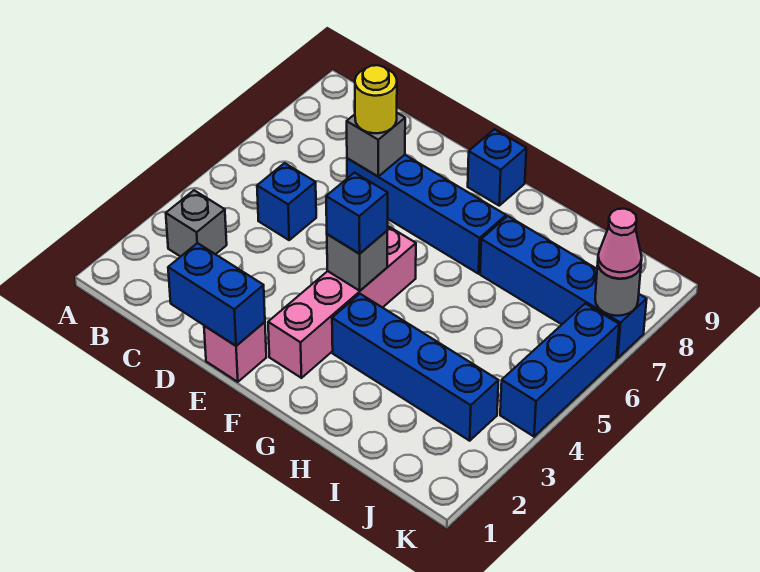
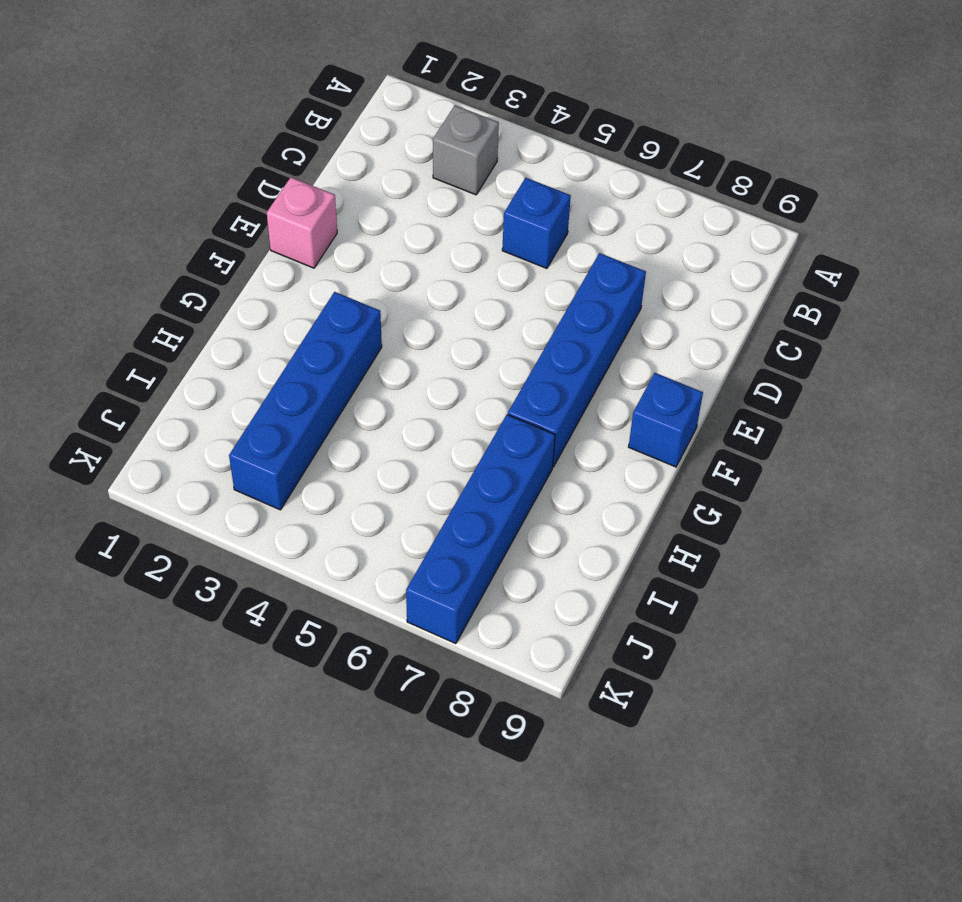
none -> pink 1x4 brick [268,226,416,378]
none -> blue 1x3 brick [500,304,619,437]
none -> blue 1x2 brick [168,243,265,346]

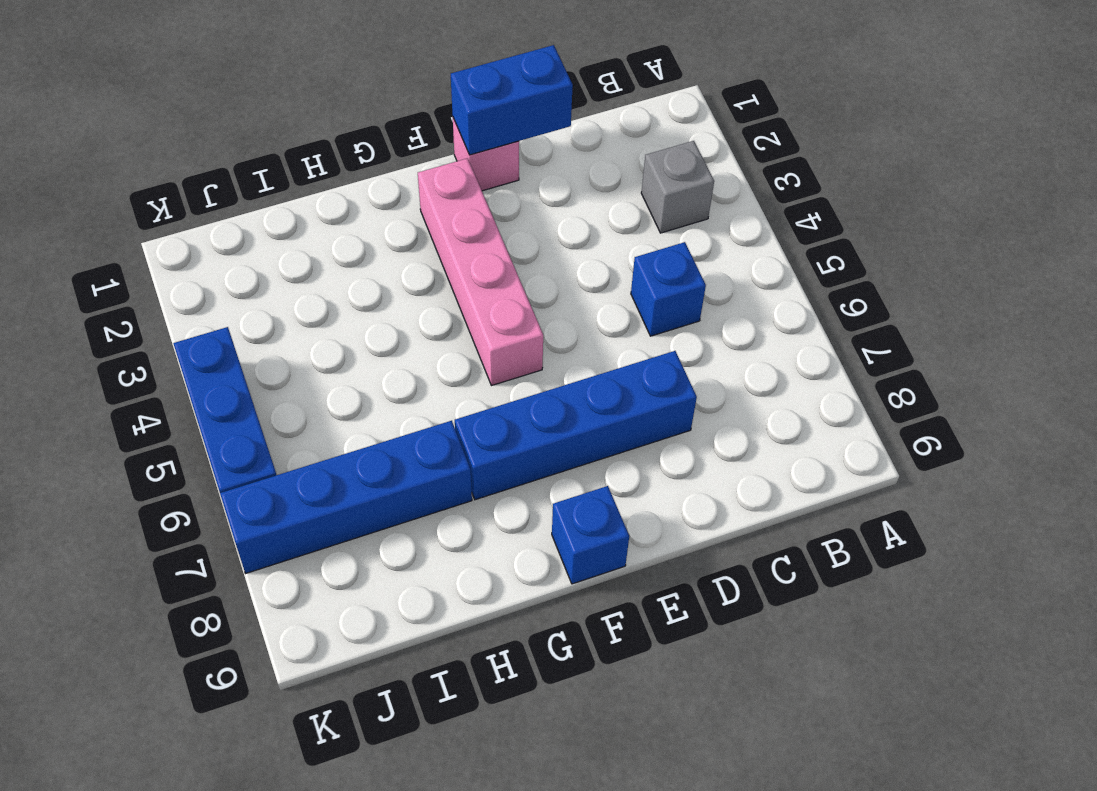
none -> blue 1x4 brick [332,294,499,441]
none -> grey 1x1 brick [347,113,405,176]
none -> grey 1x1 brick [327,231,387,291]

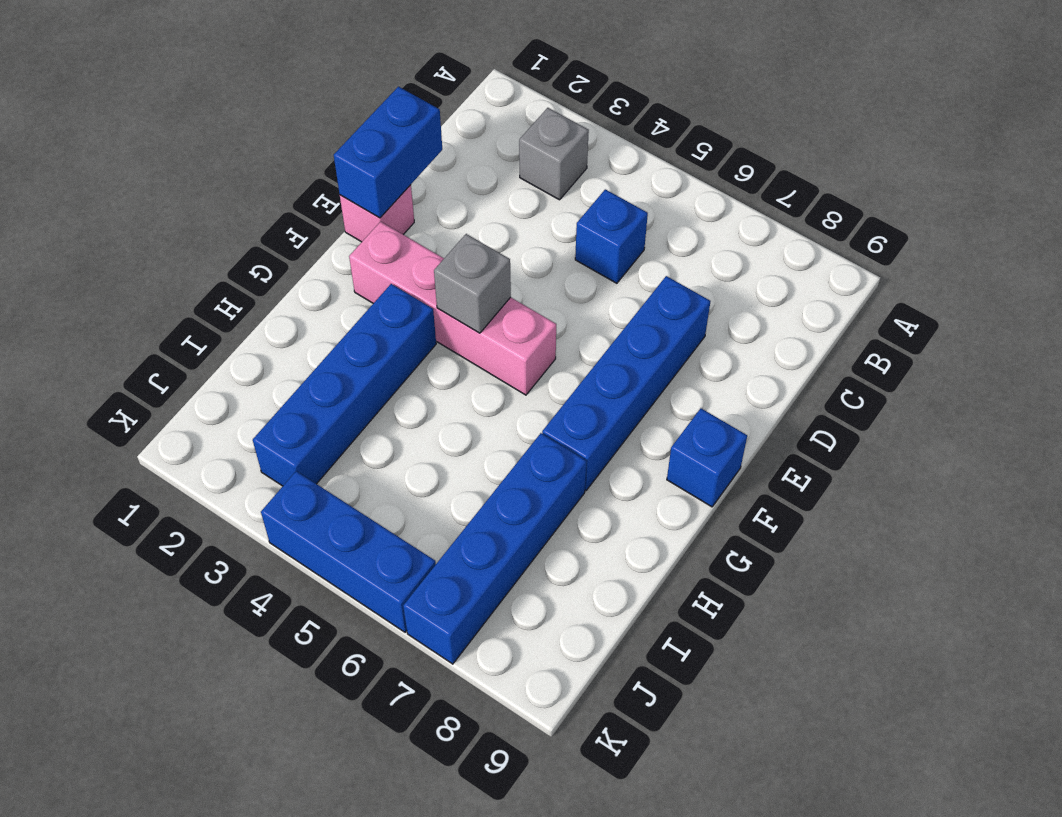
none -> grey 1x1 brick [347,113,405,176]
none -> grey 1x1 round brick [595,265,641,316]
none -> yellow 1x1 round brick [355,65,397,133]

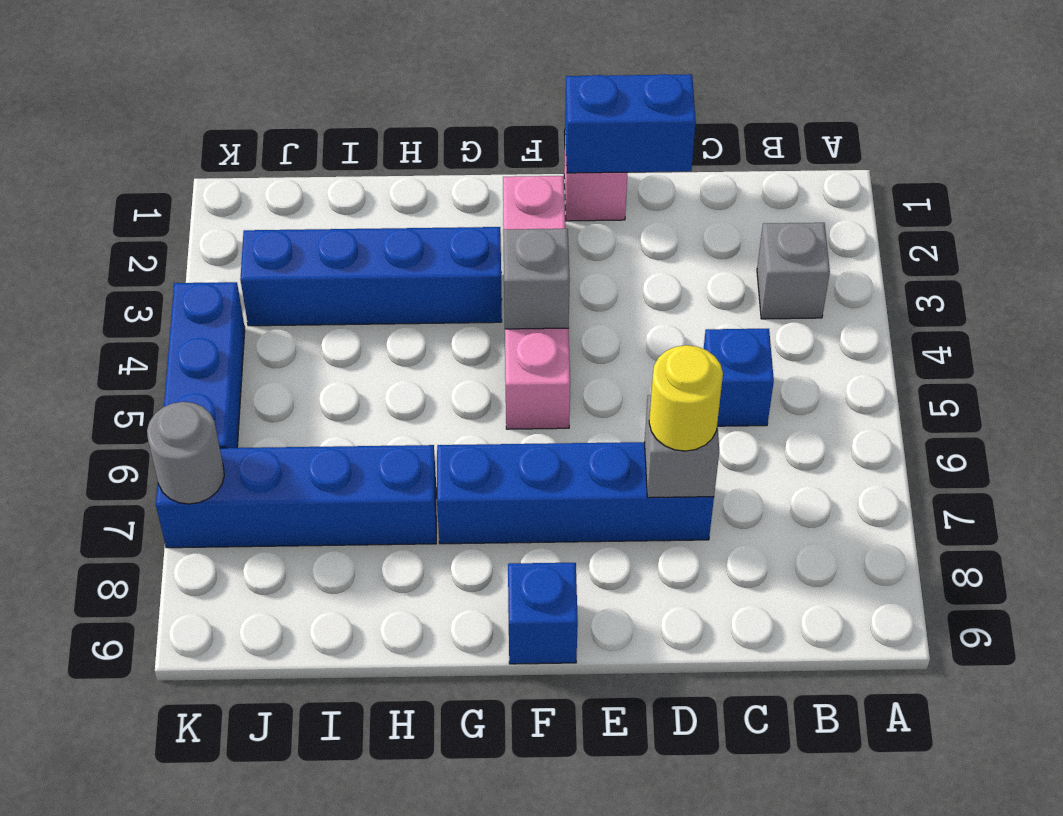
none -> blue 1x1 brick [326,173,388,254]
none -> pink 1x1 cone [598,209,642,279]

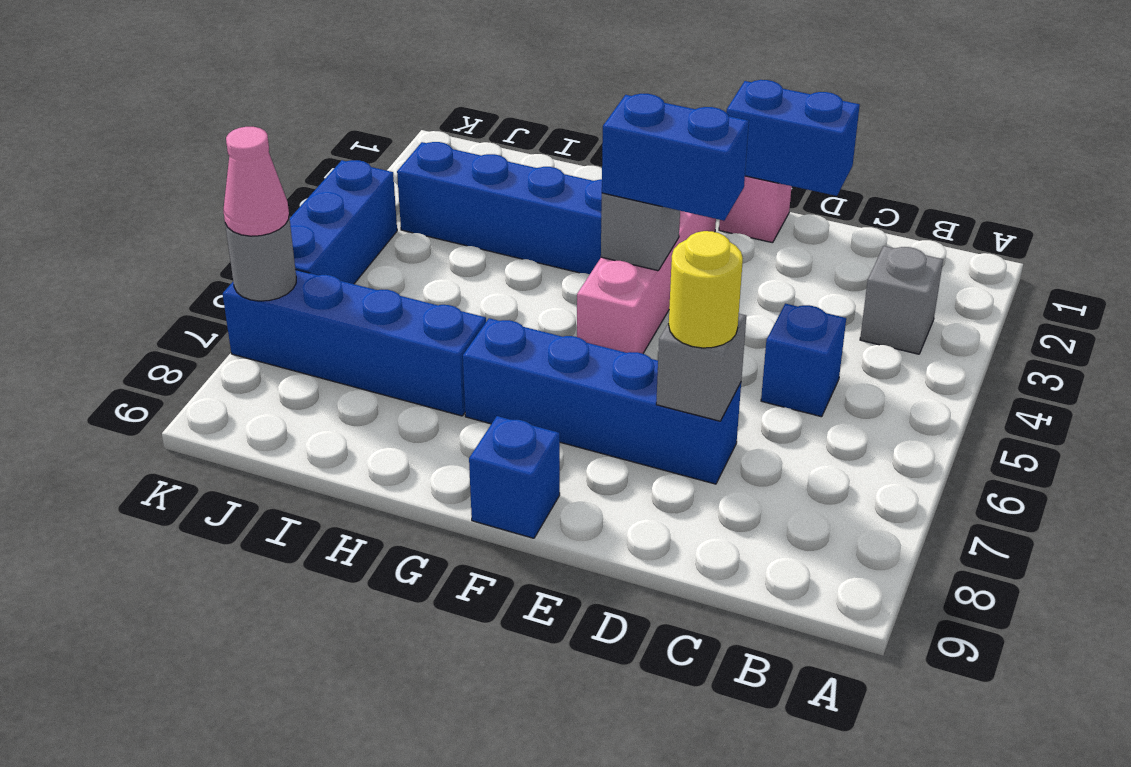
blue 1x2 brick [602,94,749,221] -> blue 1x1 brick [326,173,388,254]

